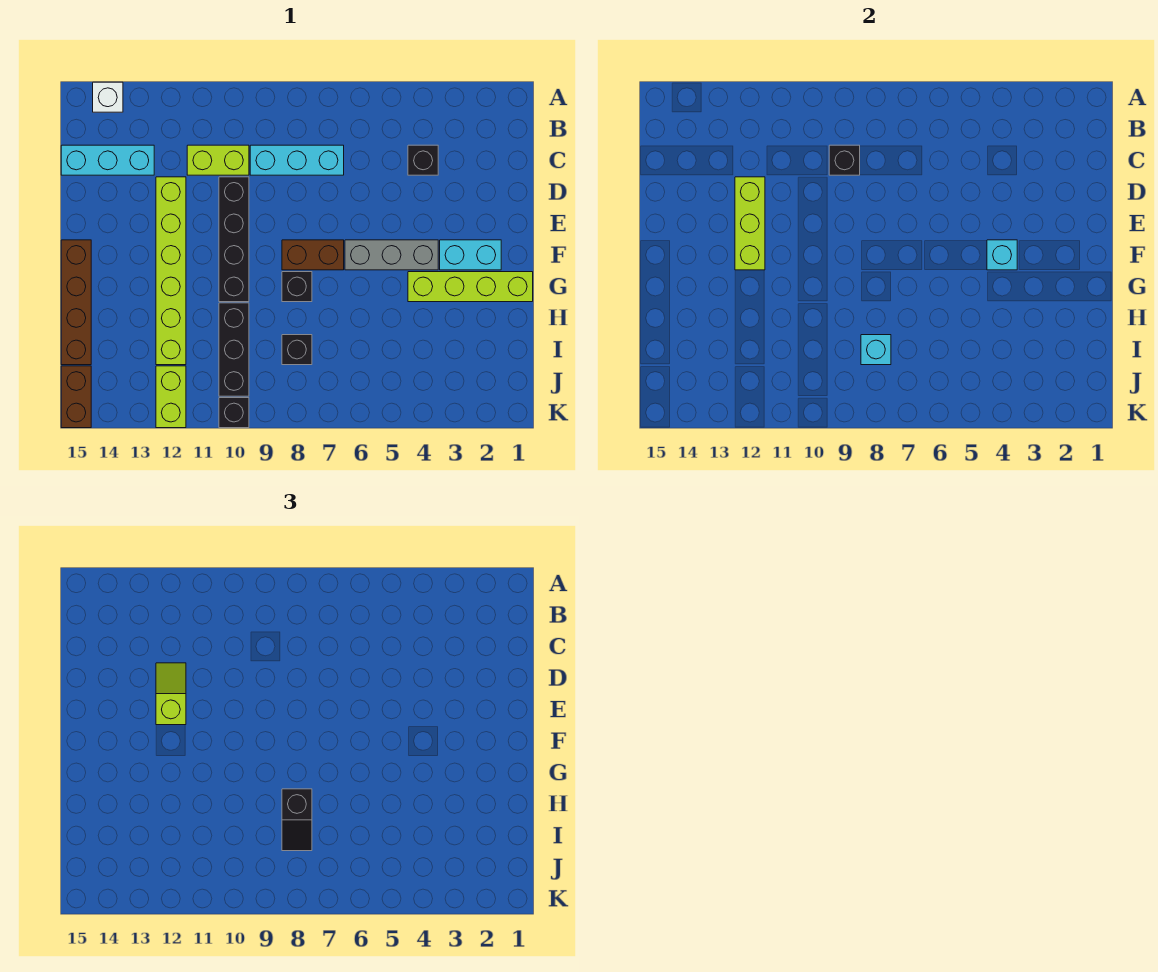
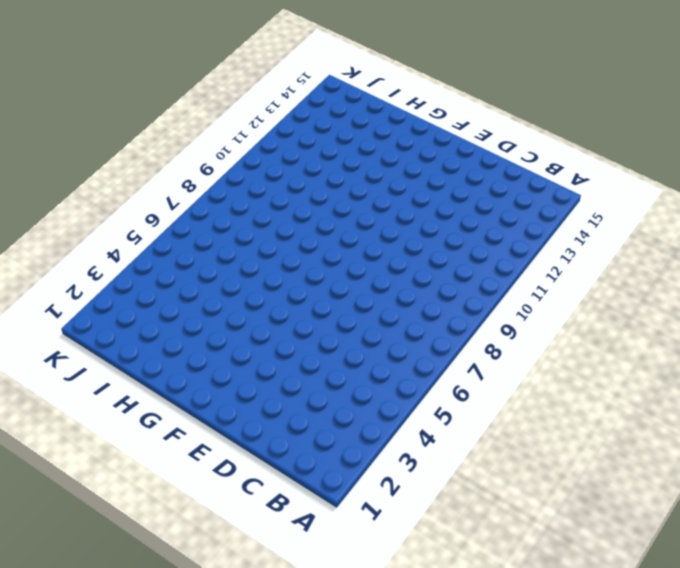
none -> white 1x1 brick [93,82,123,112]
none -> black 1x1 brick [408,145,438,175]
none -> cyan 1x3 brick [250,145,344,175]

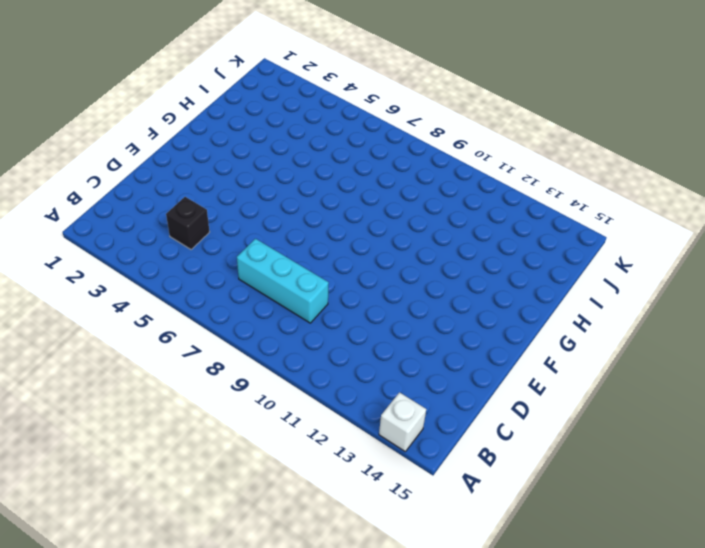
none -> lime 1x2 brick [187,145,249,175]
none -> cyan 1x3 brick [61,145,154,175]
none -> black 1x4 brick [219,177,249,302]

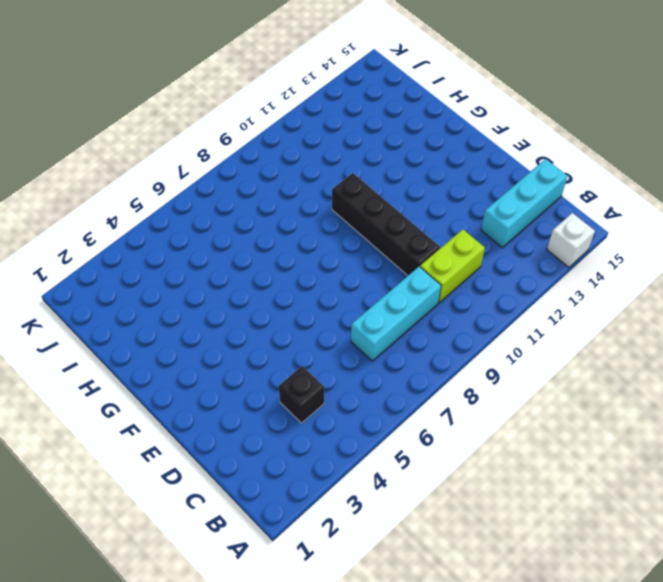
none -> lime 1x6 brick [156,177,186,365]
none -> cyan 1x2 brick [440,240,501,270]
none -> grey 1x3 brick [345,240,438,270]

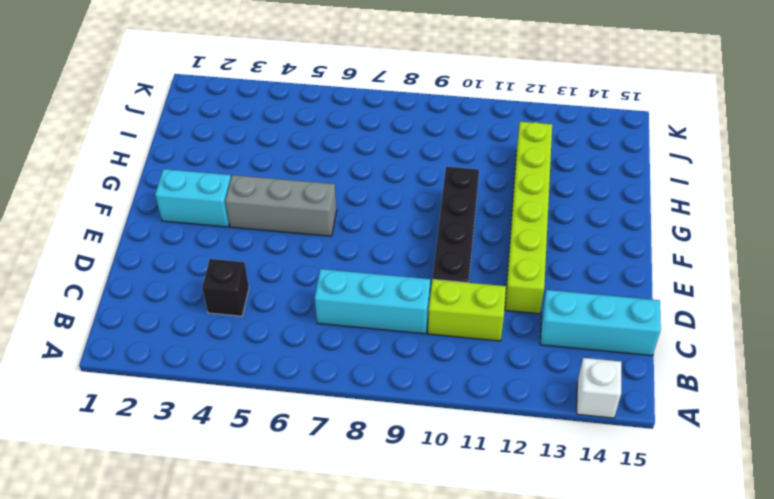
none -> brown 1x2 brick [282,240,344,270]
none -> brown 1x4 brick [61,240,91,365]
none -> lime 1x4 brick [408,272,533,302]

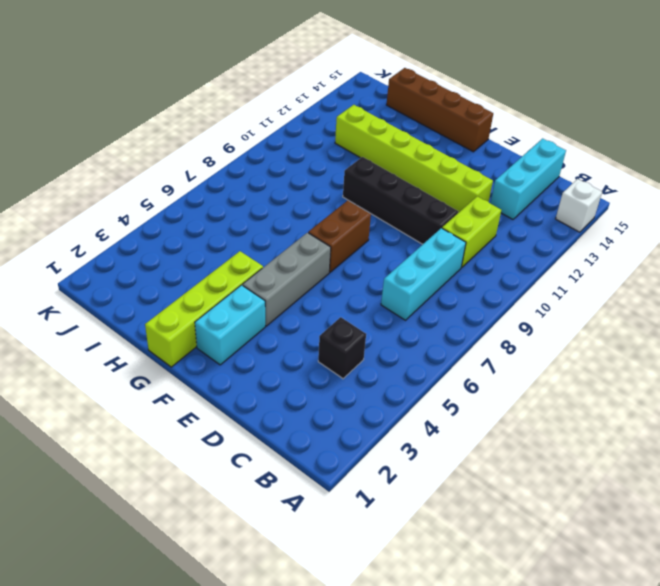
none -> black 1x1 brick [282,272,312,302]
none -> black 1x3 brick [219,303,249,396]
none -> black 1x1 brick [282,335,312,365]

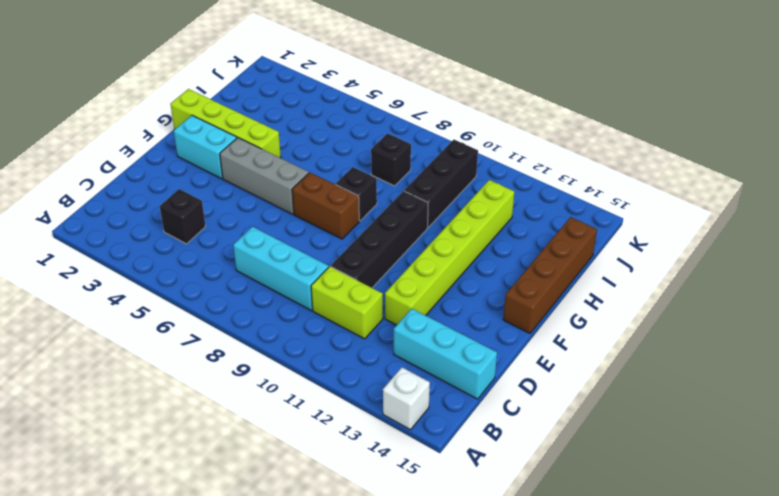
none -> lime 1x2 brick [156,366,186,428]
none -> brown 1x2 brick [61,366,91,428]
none -> black 1x1 brick [219,398,249,428]

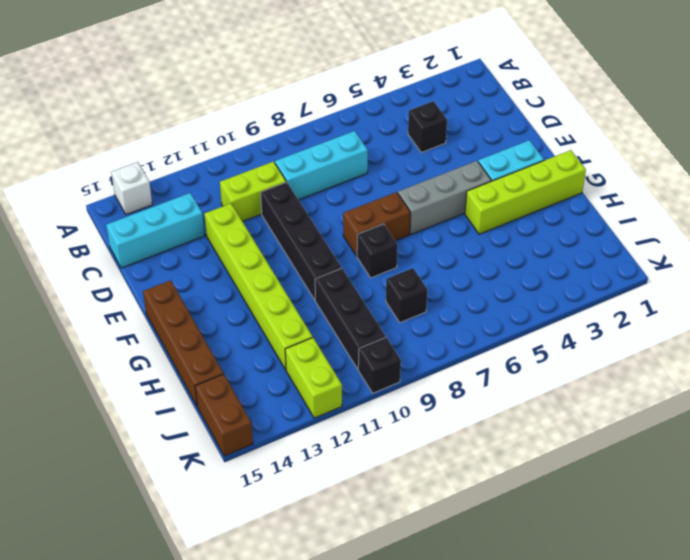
none -> black 1x1 brick [829,145,860,175]
none -> lime 1x3 brick [735,177,765,270]
none -> cyan 1x1 brick [987,240,1017,270]

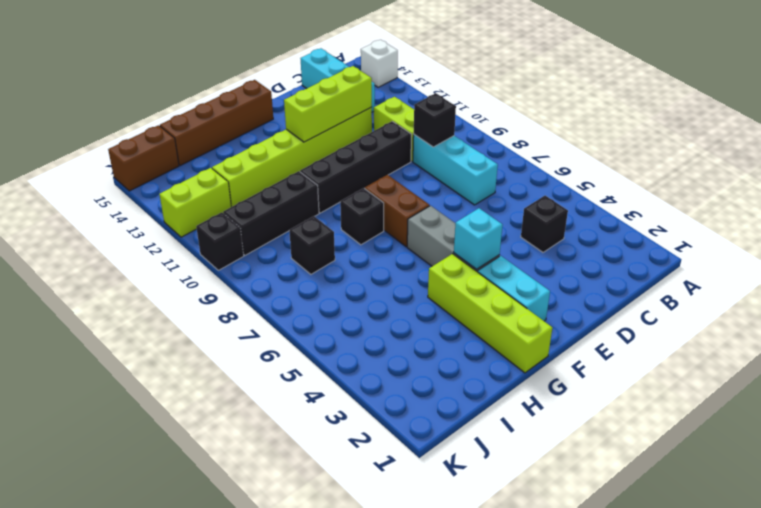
none -> cyan 1x1 brick [861,335,891,365]
none -> lime 1x2 slope [156,663,186,725]
none -> black 1x2 slope [282,789,312,851]

